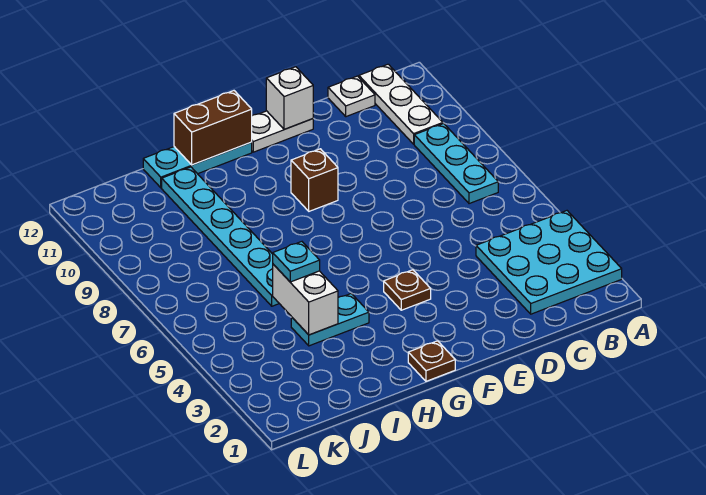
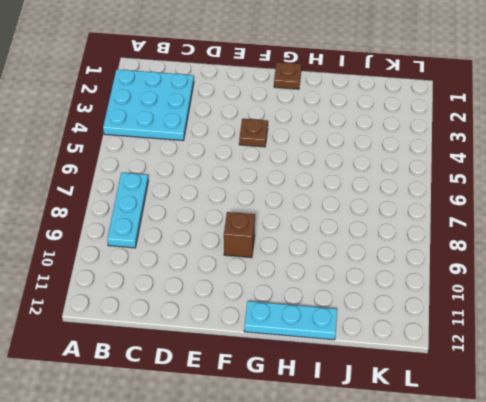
none -> white 1x3 plate [359,64,443,144]
none -> white 1x1 plate [328,76,375,117]
none -> white 1x2 plate [252,111,313,152]

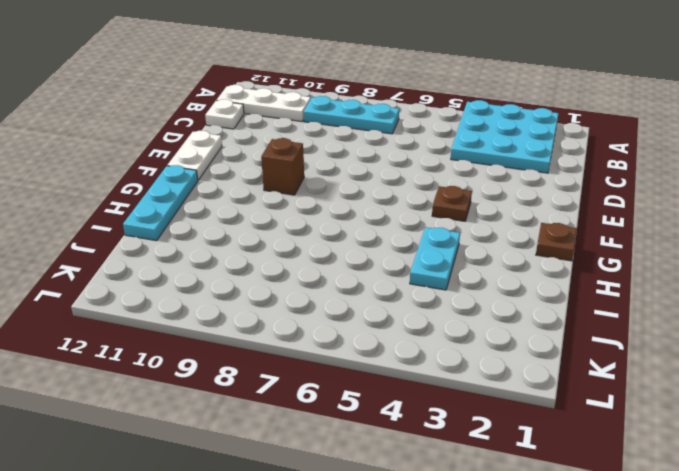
none -> cyan 1x6 plate [162,167,279,306]
none -> white 1x1 brick [266,67,313,129]
none -> brown 1x2 brick [174,91,252,165]

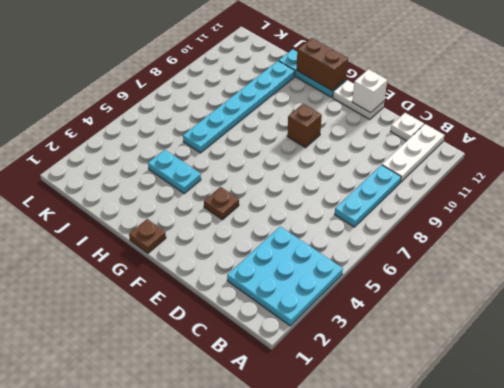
none -> white 1x2 brick [273,264,338,335]
none -> cyan 1x1 plate [273,242,320,282]

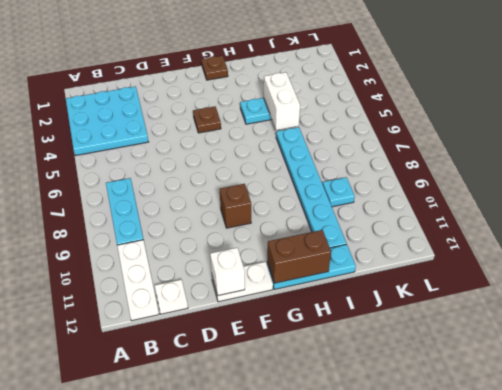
cyan 1x1 plate [323,177,355,207] -> cyan 1x1 plate moved to [273,242,320,282]

